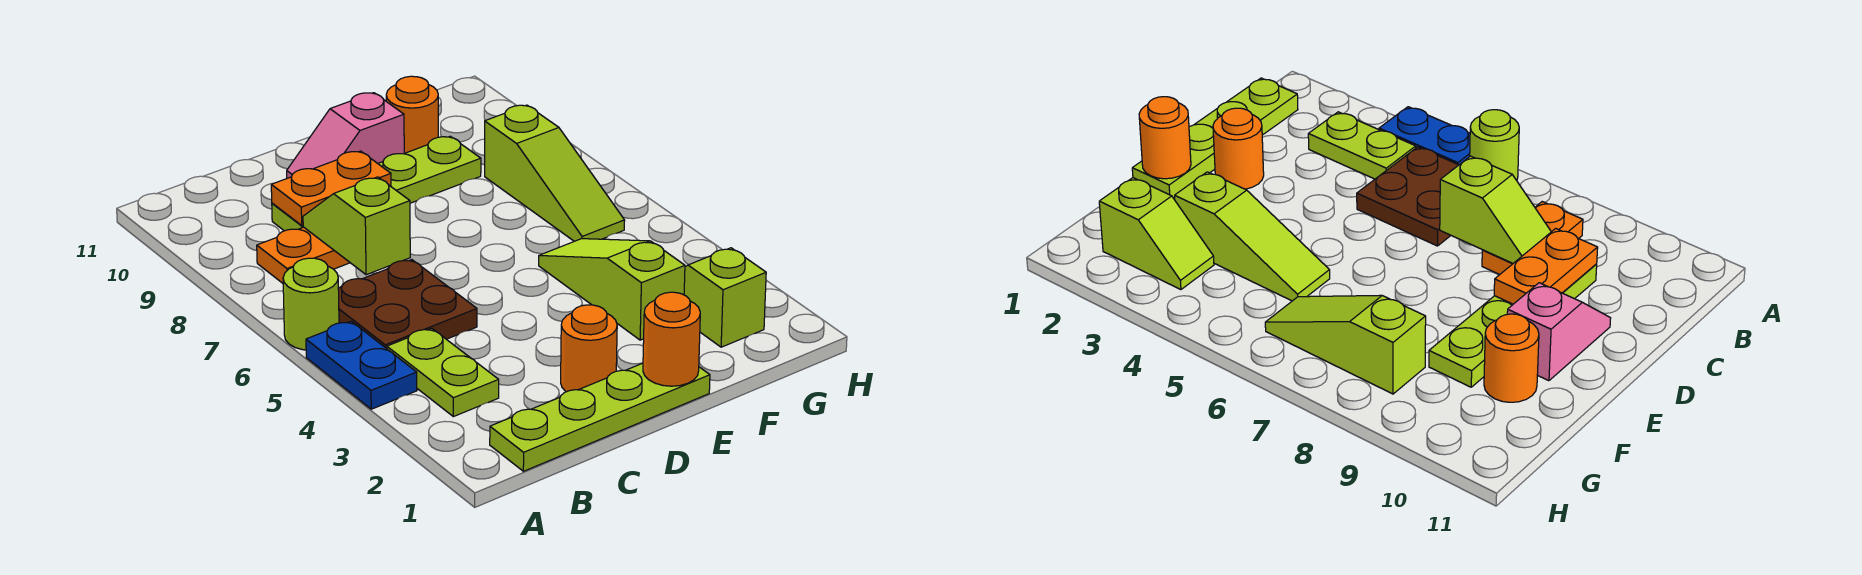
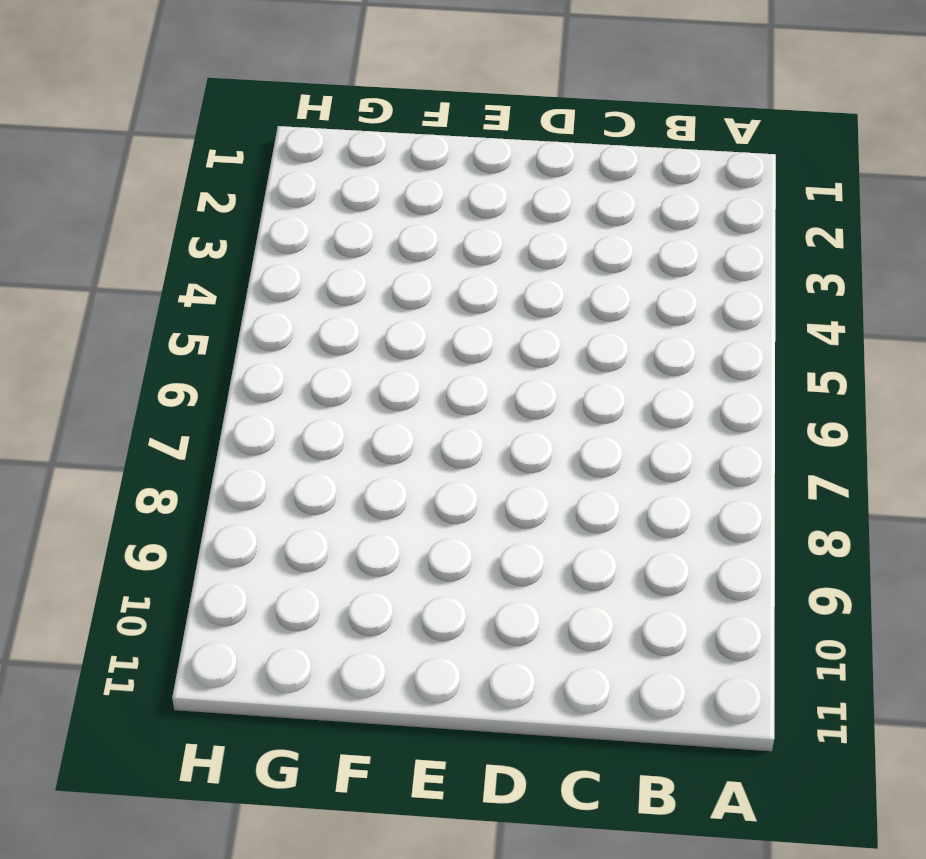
none -> blue 1x2 plate [306,321,417,409]
none -> lime 1x1 round brick [283,258,339,350]
none -> lime 1x4 plate [490,363,710,471]

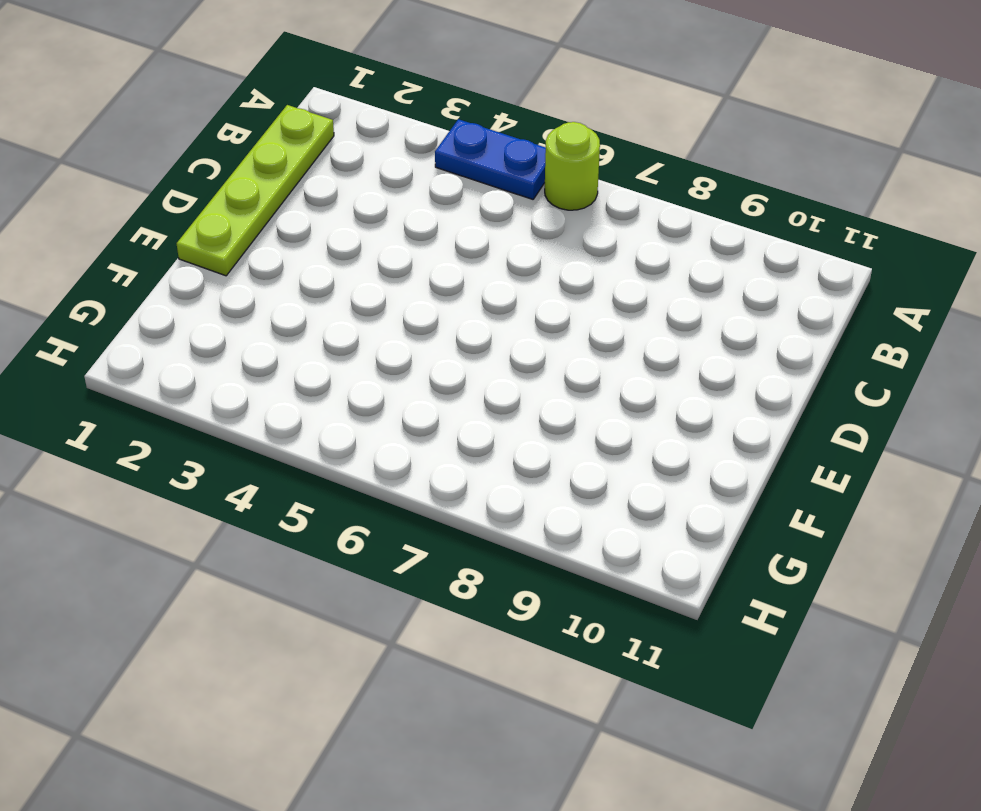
none -> lime 1x2 plate [387,328,499,417]
none -> brown 2x2 plate [338,260,477,349]
none -> orange 1x2 plate [257,227,350,283]

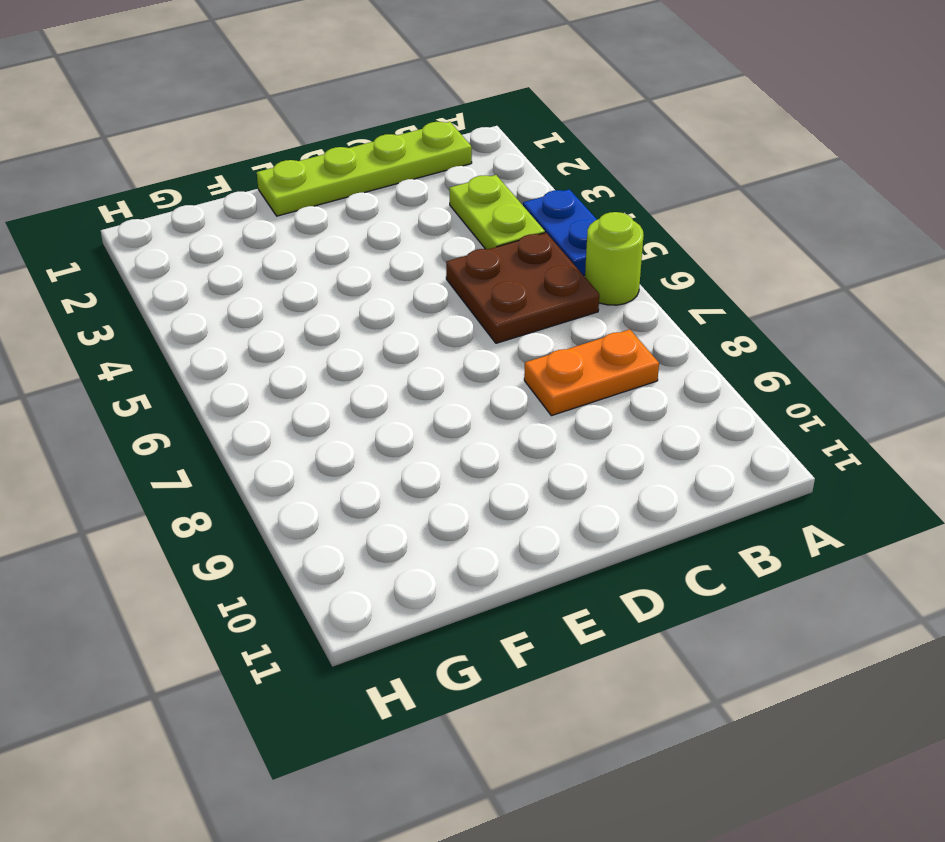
none -> lime 1x4 plate [272,136,481,231]
none -> orange 1x1 round brick [561,305,617,392]
none -> pink 1x2 slope [287,93,404,178]

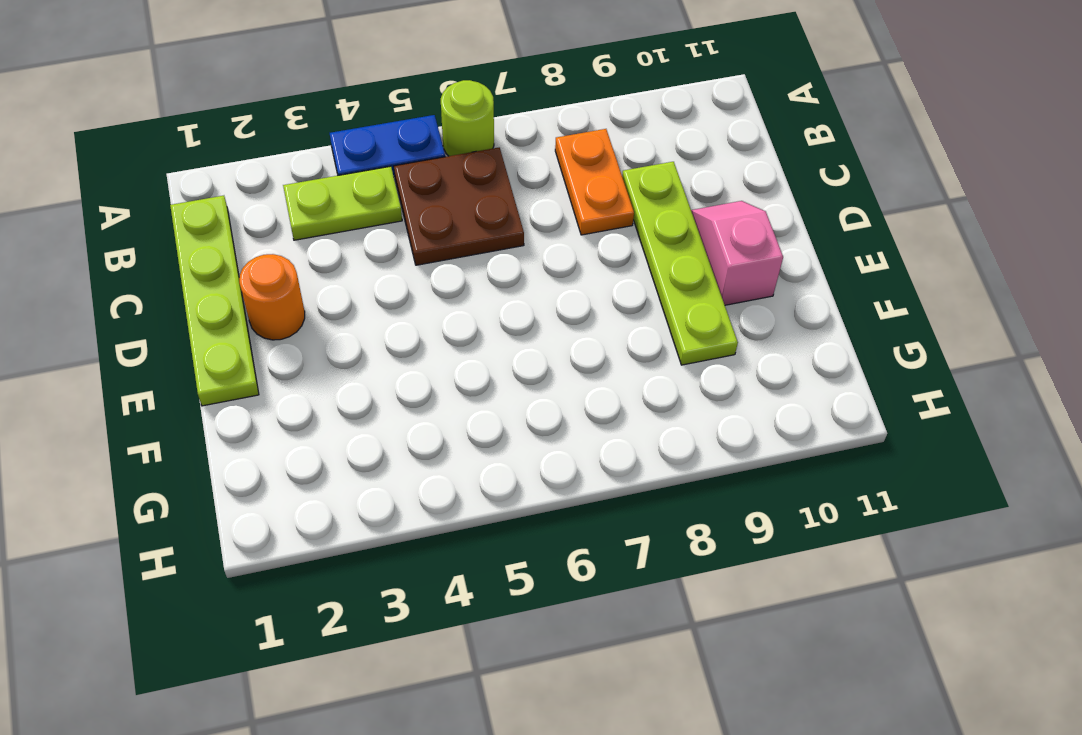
none -> lime 1x3 slope [539,239,685,340]
none -> orange 1x1 round brick [386,76,438,153]
none -> lime 1x2 slope [684,248,766,347]

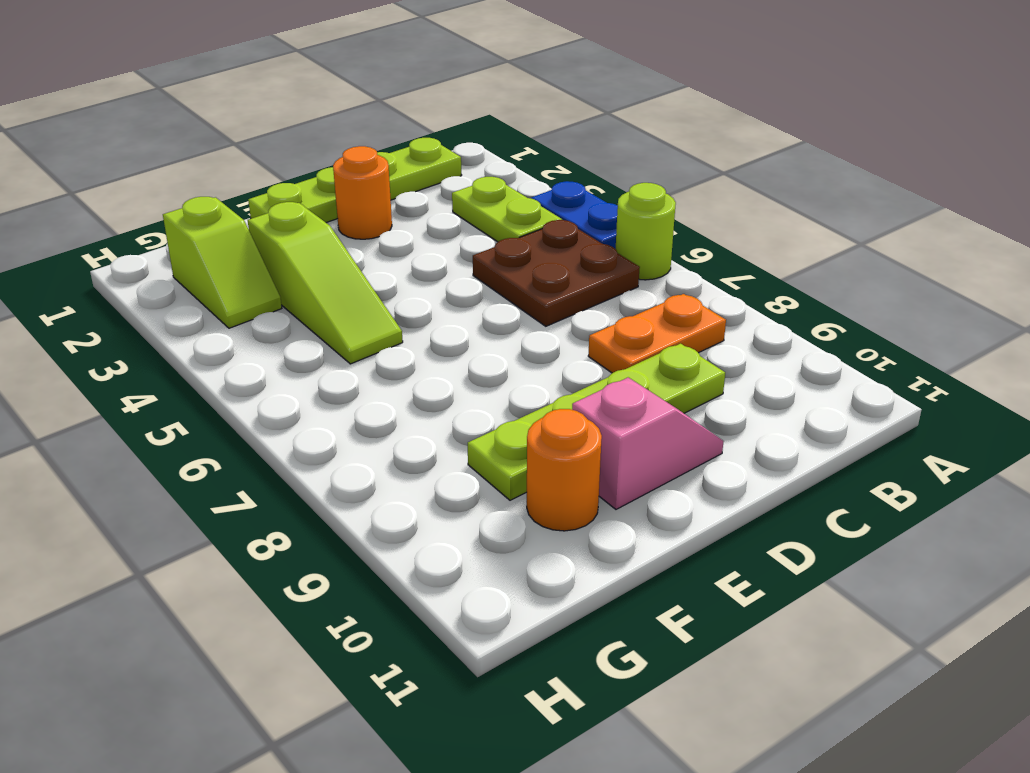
none -> lime 1x3 slope [485,105,625,241]
none -> lime 1x2 slope [303,177,410,275]
none -> orange 1x2 plate [271,151,391,225]

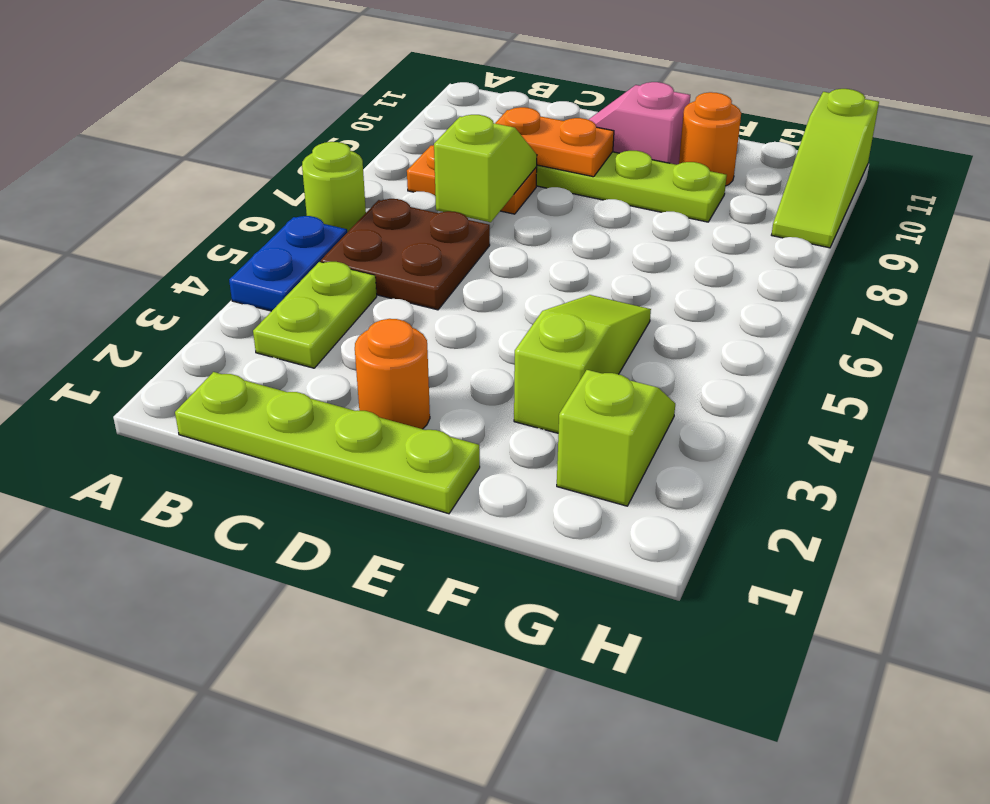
lime 1x3 slope [772,89,879,248] -> lime 1x3 slope moved to [485,105,625,241]
none -> orange 1x1 round brick [643,292,700,386]

